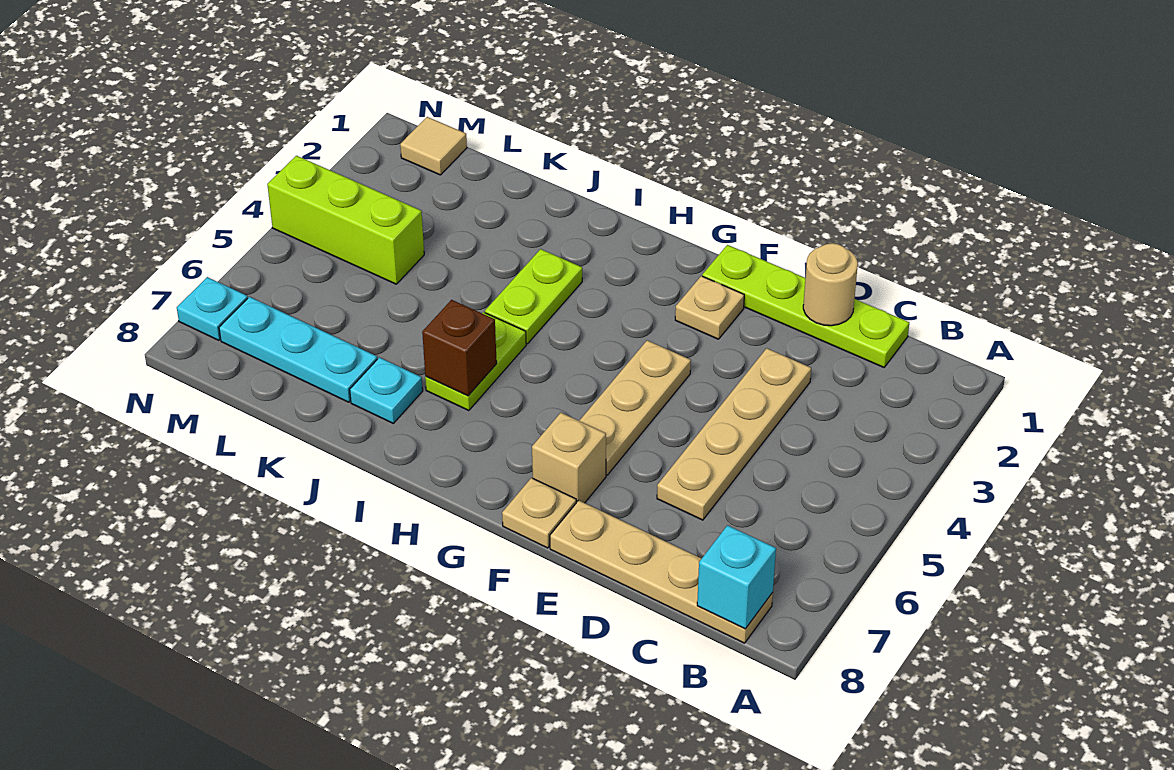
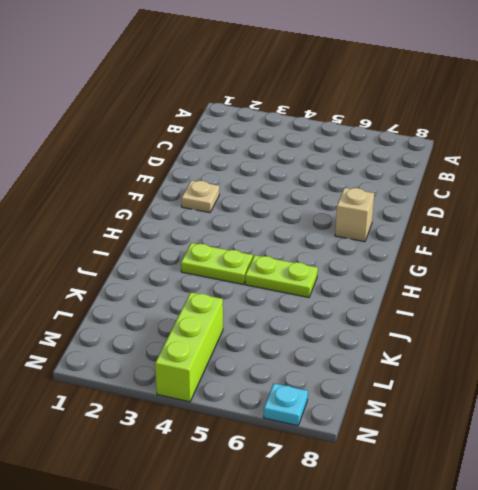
none -> tan 1x4 plate [550,500,773,643]
none -> lime 1x4 plate [702,245,909,367]
none -> tan 1x4 plate [657,348,811,520]

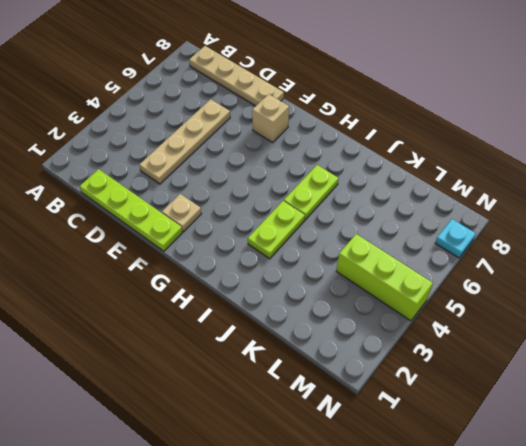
none -> tan 1x3 plate [579,340,691,475]
none -> tan 1x1 plate [502,478,576,548]
none -> cyan 1x1 plate [350,357,423,423]

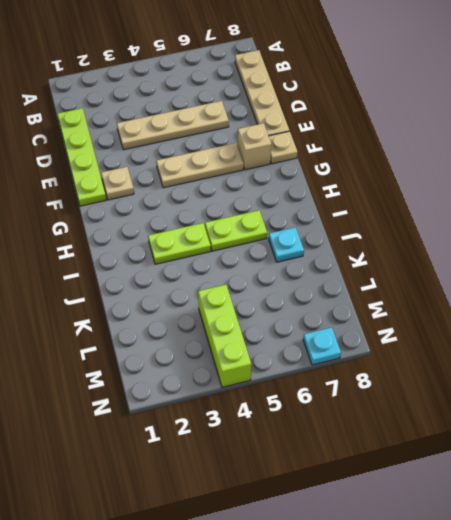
none -> cyan 1x3 plate [219,297,377,402]
none -> tan 1x1 tile [400,117,467,175]
none -> cyan 1x1 brick [697,525,776,629]

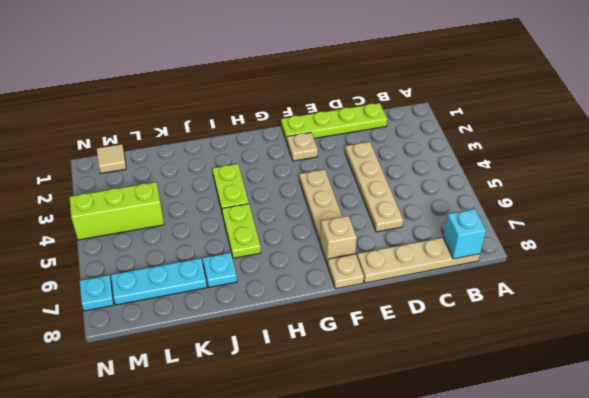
none -> tan 1x1 round brick [803,243,858,326]
none -> brown 1x1 brick [422,300,497,396]

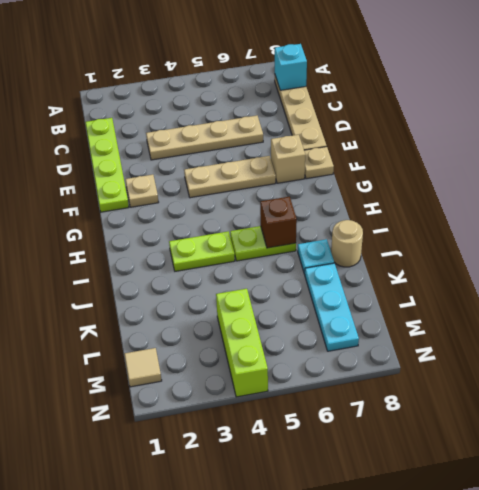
tan 1x1 round brick [331,220,363,267] -> tan 1x1 round brick moved to [803,243,858,326]
none -> cyan 1x1 plate [177,277,248,340]

